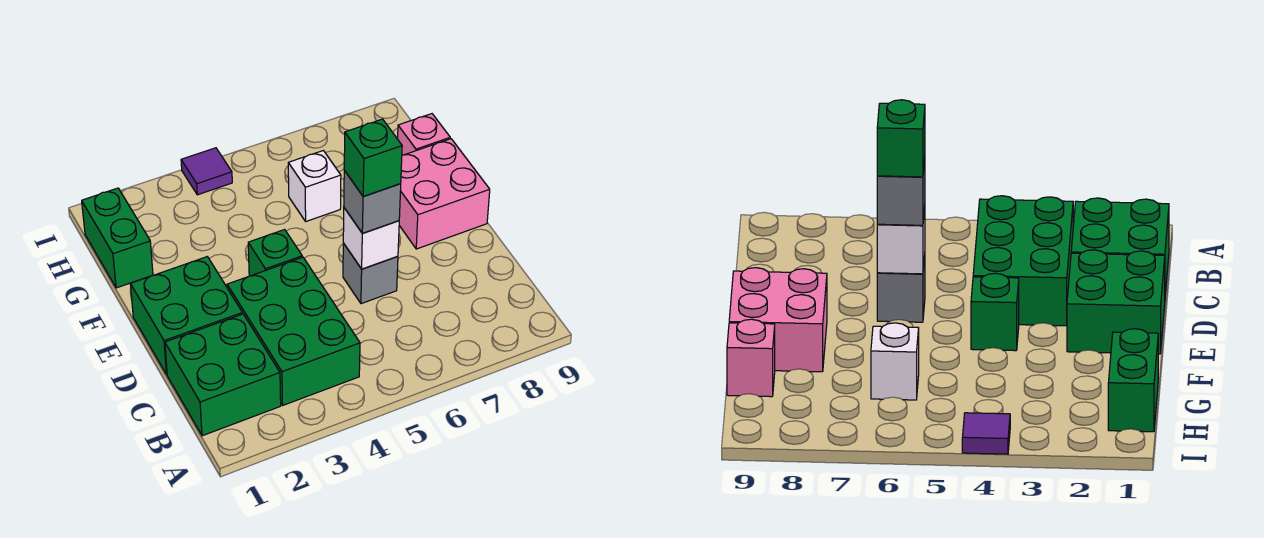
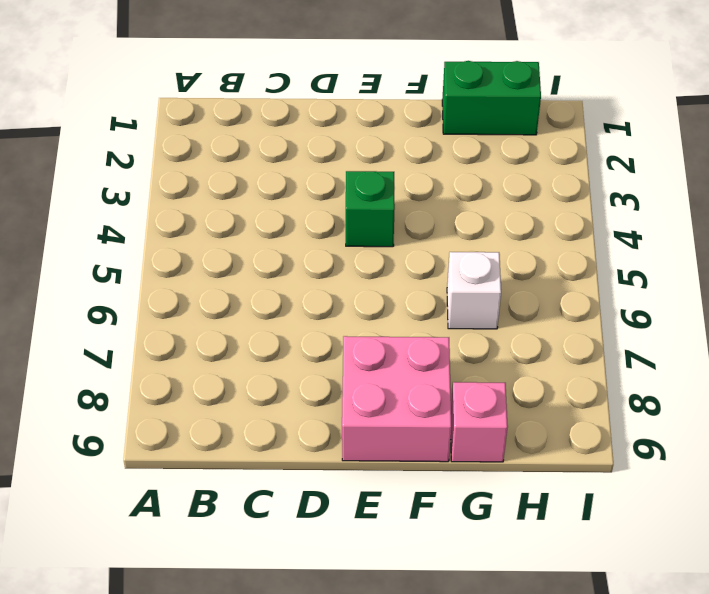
none -> green 2x2 brick [165,314,281,436]
none -> green 2x3 brick [227,257,360,405]
none -> green 2x2 brick [130,257,243,374]

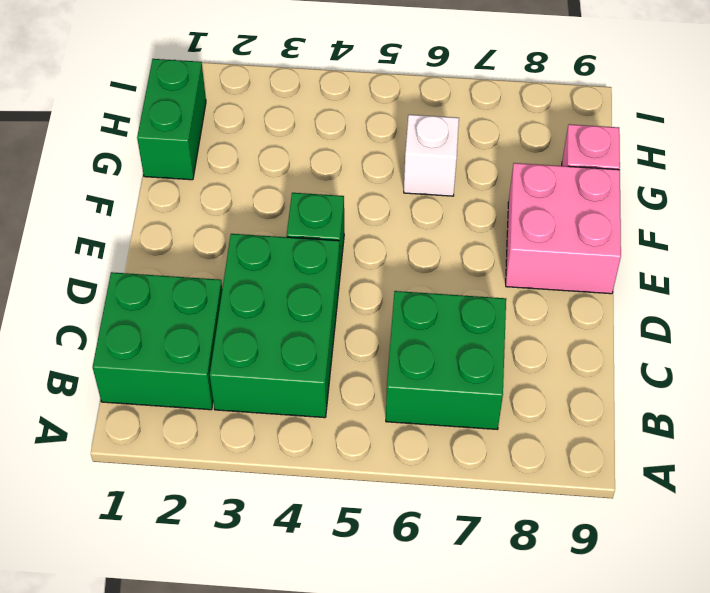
green 2x2 brick [386,291,506,430] -> green 2x2 brick moved to [130,257,243,374]
none -> grey 1x1 brick [343,243,398,304]
none -> purple 1x1 tile [181,148,232,195]
none -> white 1x1 brick [343,208,399,269]

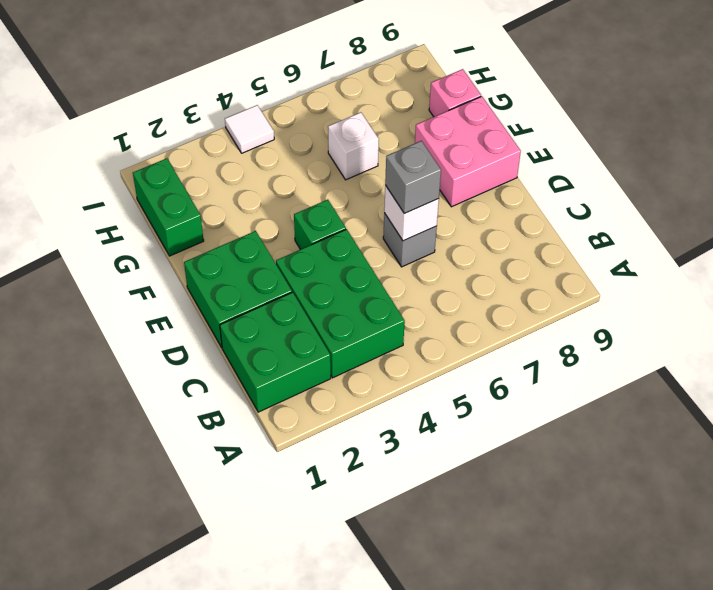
white 1x1 tile [225,105,274,153] -> purple 1x1 tile [181,148,232,195]
none -> green 1x1 brick [344,119,402,196]

